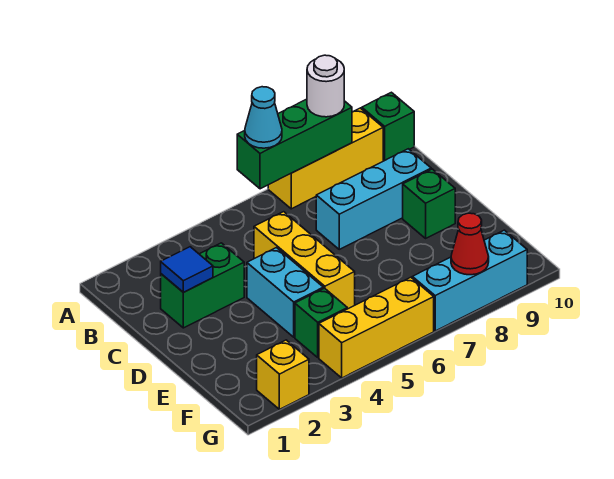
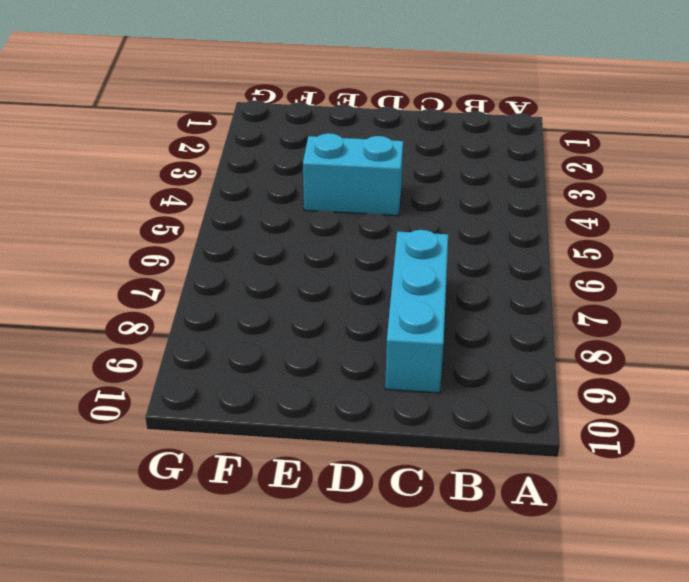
none -> yellow 1x3 brick [268,108,383,209]
none -> green 1x1 brick [362,92,414,161]
none -> green 1x2 brick [161,243,244,328]

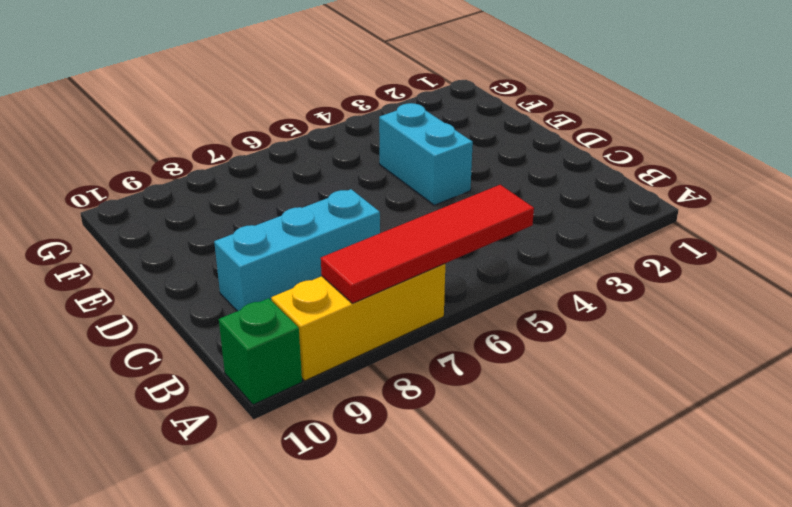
red 1x4 tile [321,185,534,304] -> green 1x3 brick [237,99,352,189]
none -> green 1x2 brick [161,243,244,328]
none -> yellow 1x3 brick [254,212,355,309]
none -> green 1x1 brick [403,169,455,238]

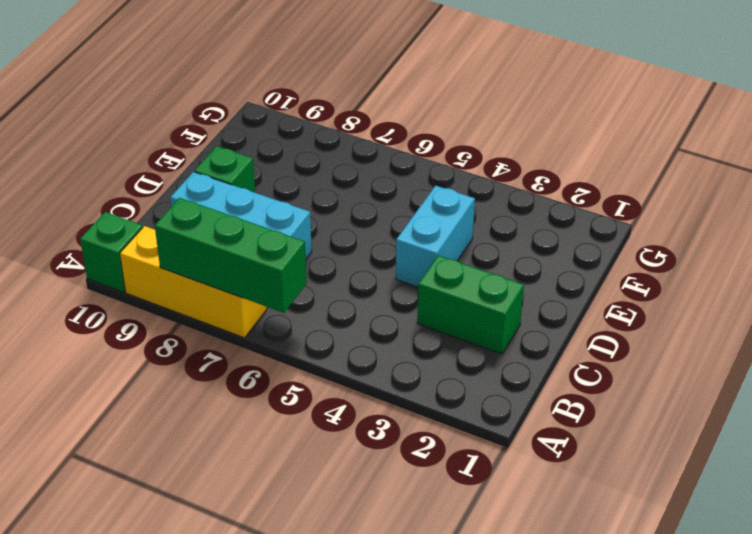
none -> yellow 1x3 brick [254,212,355,309]
none -> green 1x1 brick [295,288,347,357]
none -> yellow 1x1 brick [257,340,309,409]

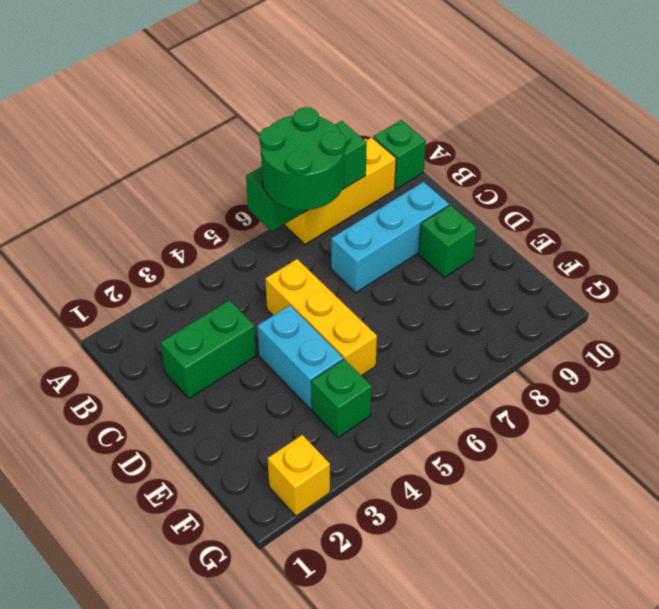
green 2x2 round brick [259,107,346,210] -> cyan 1x1 cone [245,87,282,148]
none -> yellow 1x3 brick [319,277,434,378]
none -> cyan 1x3 brick [412,230,527,331]
none -> blue 1x1 tile [161,247,213,292]

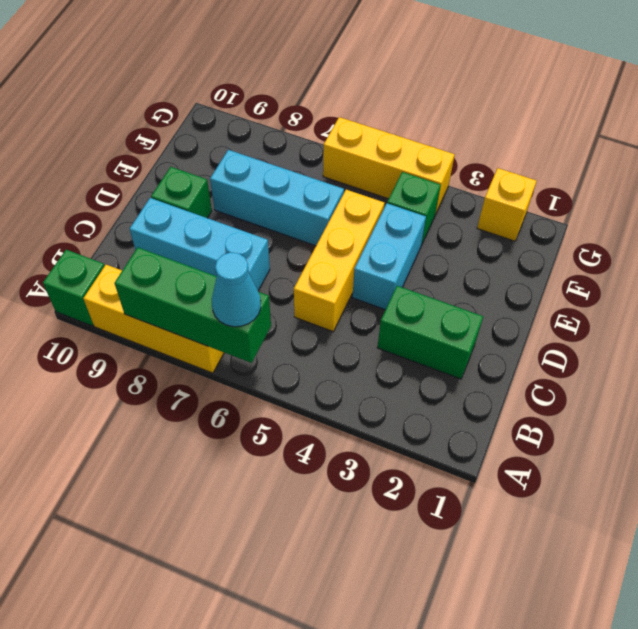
cyan 1x3 brick [210,150,344,246] -> cyan 1x3 brick moved to [412,230,527,331]
none -> blue 1x1 tile [161,247,213,292]
none -> red 1x1 cone [451,213,489,275]
none -> white 1x1 round brick [307,55,344,117]

